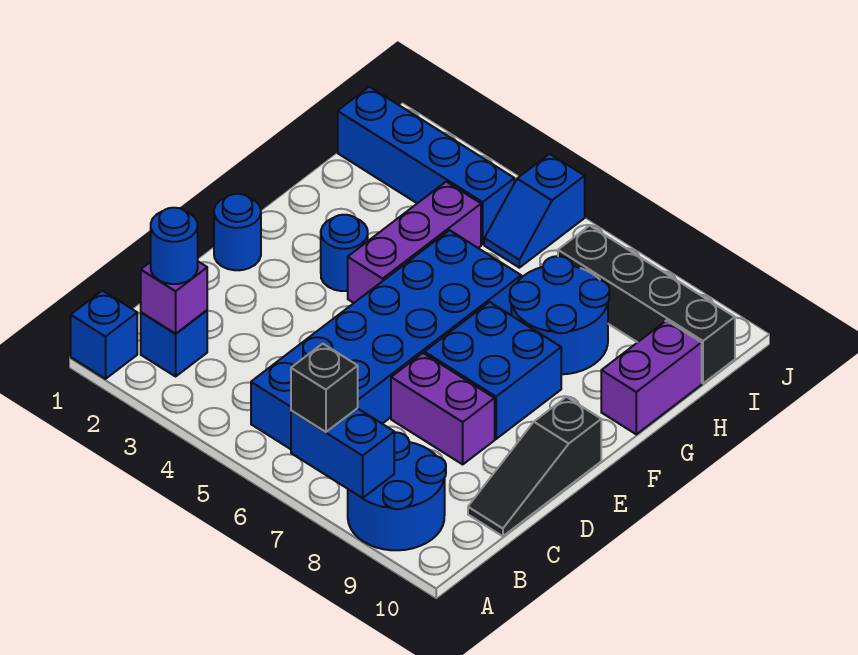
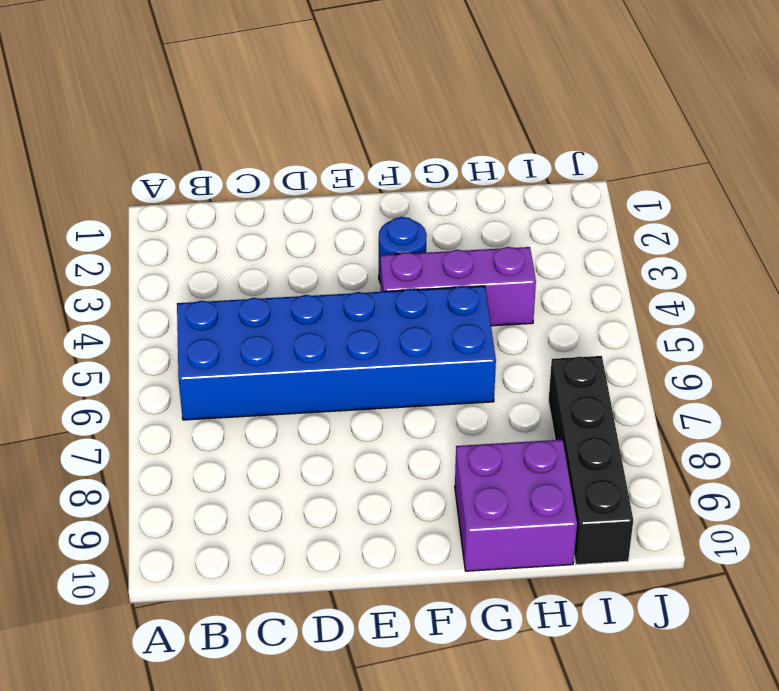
purple 2x2 brick [455,440,577,571] -> purple 1x2 brick [601,321,702,434]
none -> blue 1x1 brick [71,291,137,379]
none -> blue 2x2 round brick [348,432,446,550]
none -> blue 1x1 brick [141,310,207,376]

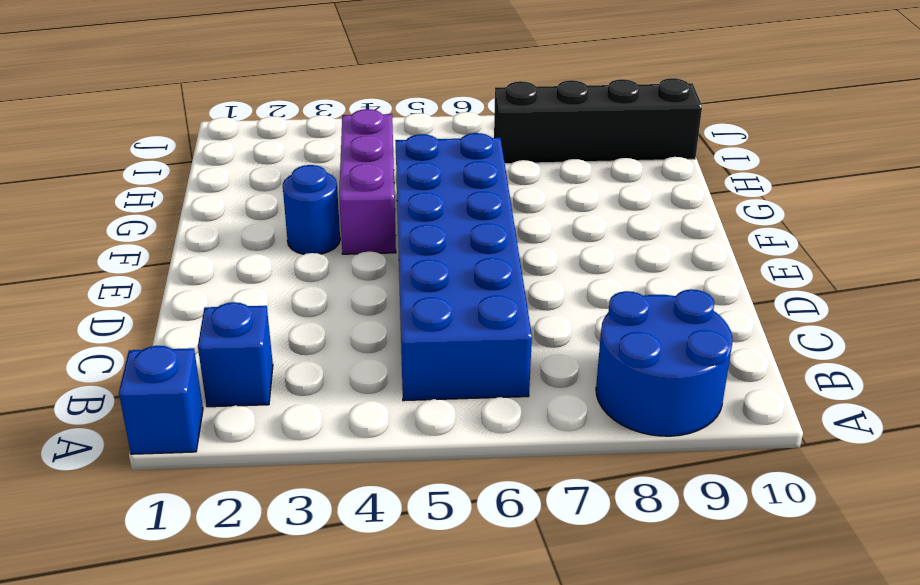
none -> black 1x3 slope [468,397,601,536]
none -> purple 1x2 brick [391,353,495,464]
none -> blue 1x1 round brick [214,194,261,270]

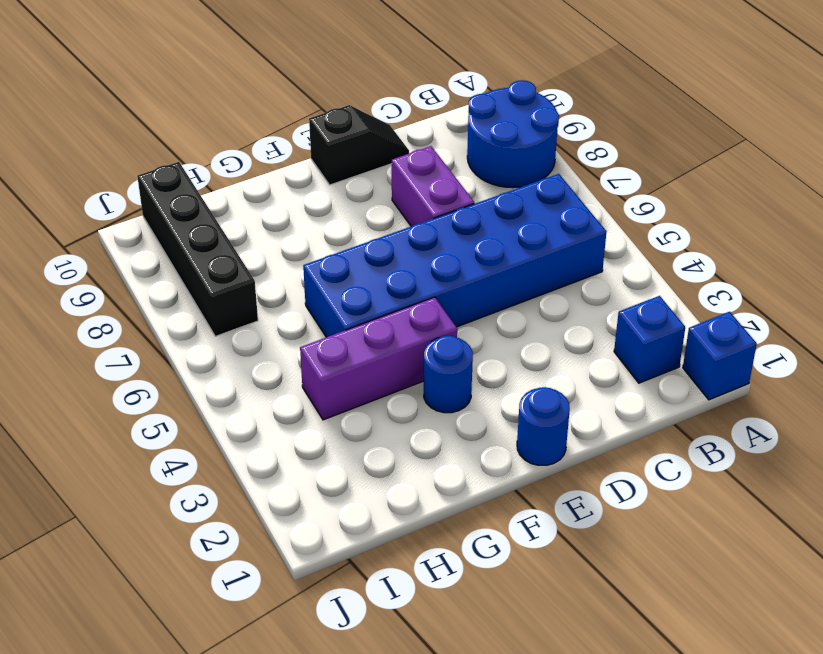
black 1x2 slope [309,105,409,185] -> black 1x3 slope [468,397,601,536]
none -> blue 2x2 brick [424,302,561,439]
none -> blue 2x2 round brick [510,256,609,374]
none -> purple 1x2 brick [601,321,702,434]

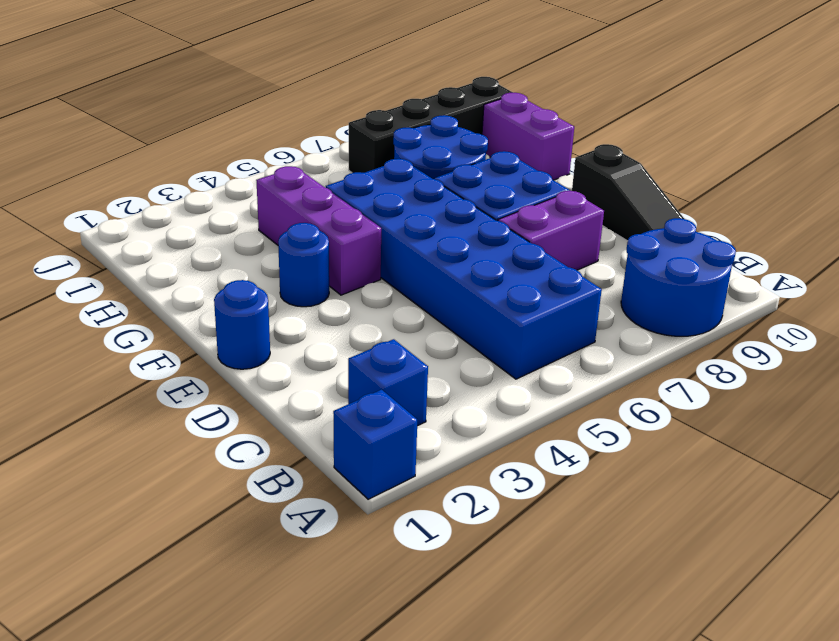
none -> blue 1x4 brick [338,87,514,244]
none -> blue 1x2 slope [484,154,585,268]
none -> blue 1x2 brick [291,408,394,498]

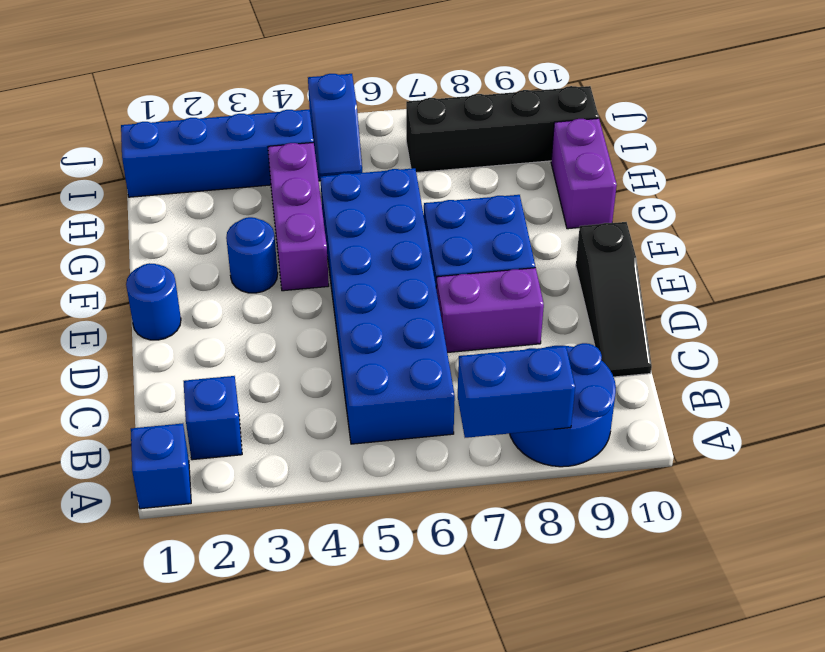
none -> blue 2x2 round brick [510,256,609,374]
none -> purple 1x1 brick [141,262,207,334]
none -> black 1x1 brick [291,344,358,432]

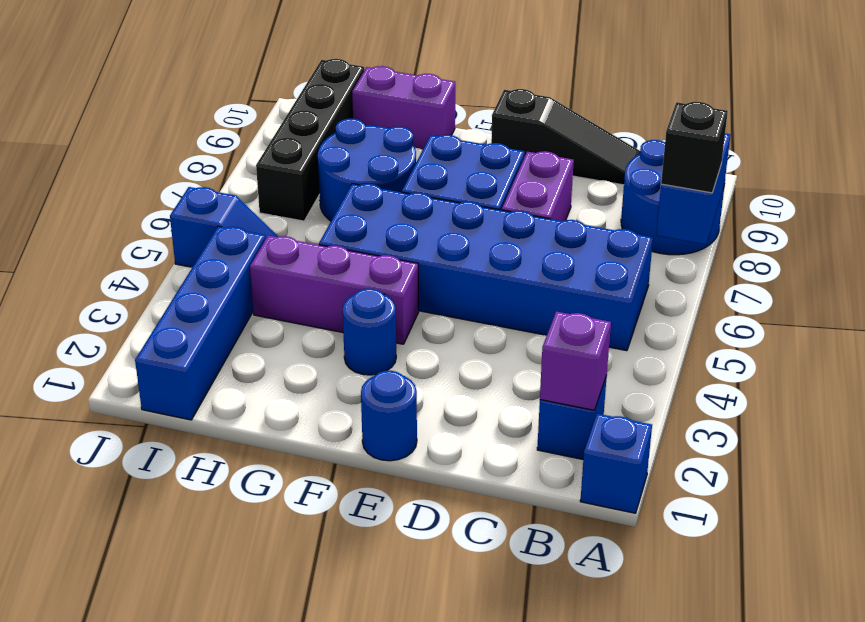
none -> blue 1x1 round brick [151,208,198,284]

